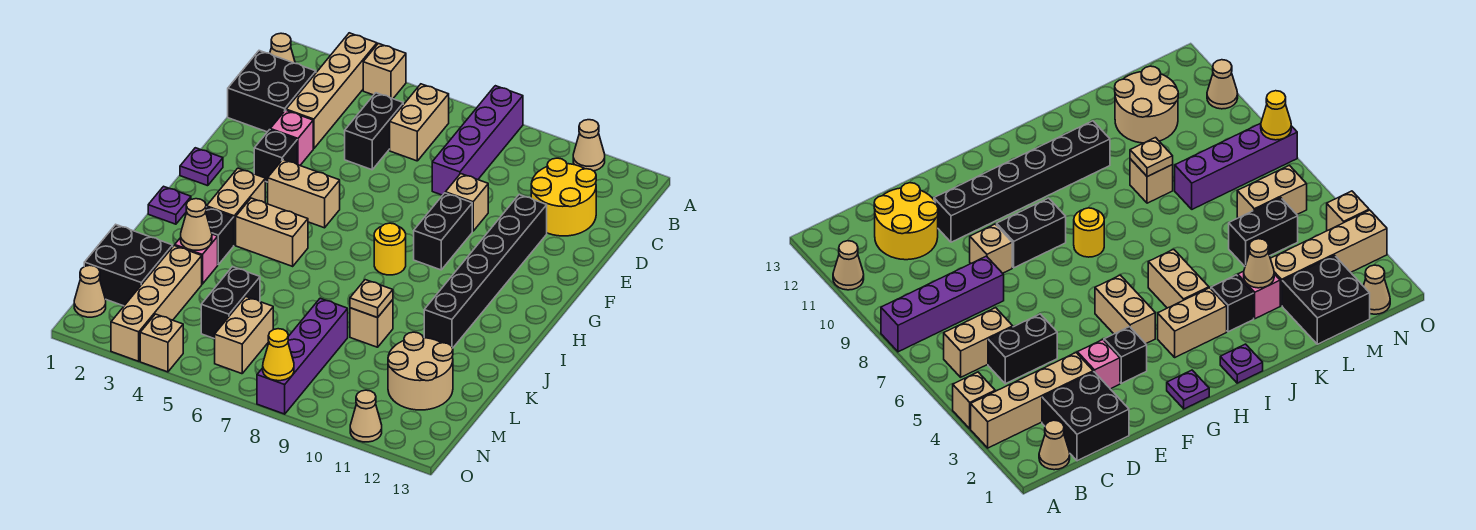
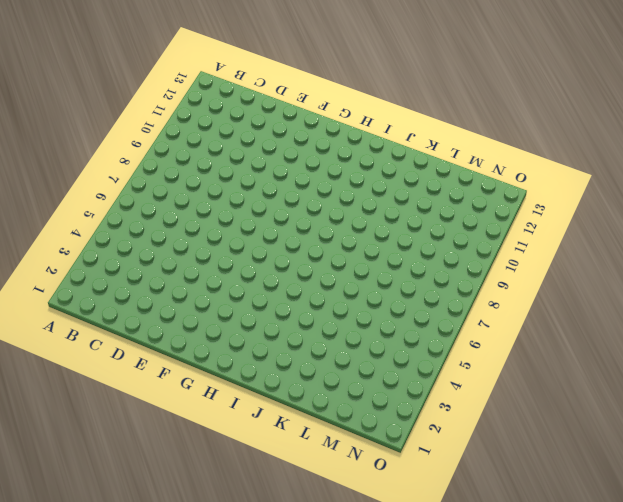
none -> tan 1x4 brick [286,33,377,149]
none -> tan 1x1 brick [363,44,406,99]
none -> purple 1x4 brick [432,86,523,195]
none -> tan 1x1 cone [573,120,605,171]

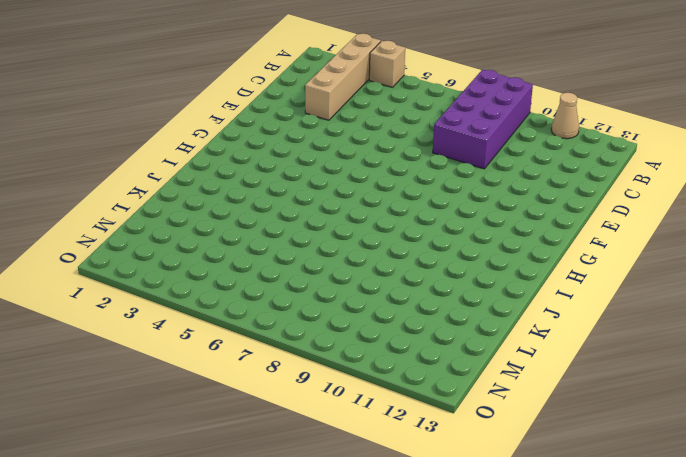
purple 2x4 brick [433,70,533,169] -> purple 1x4 brick [432,86,523,195]
none -> tan 1x1 cone [270,33,295,63]
none -> tan 1x2 brick [390,84,449,161]
none -> black 2x2 brick [228,51,316,132]
none -> black 1x2 brick [345,93,403,170]

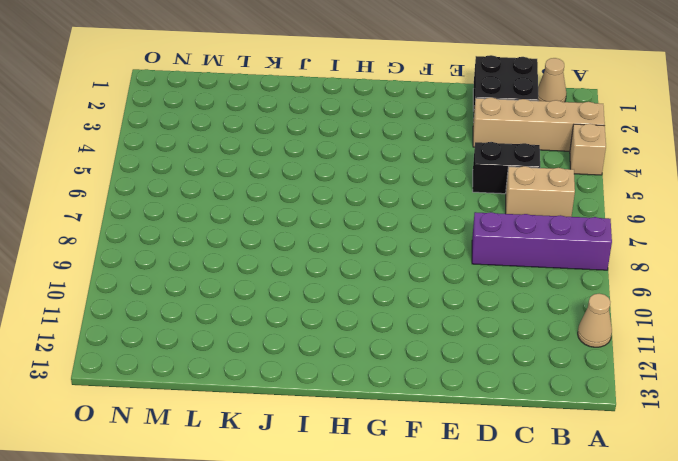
none -> yellow 2x2 round brick [531,158,596,236]
none -> pink 1x1 brick [270,110,313,165]
none -> tan 1x1 brick [445,174,488,231]
none -> black 1x6 brick [424,195,547,348]

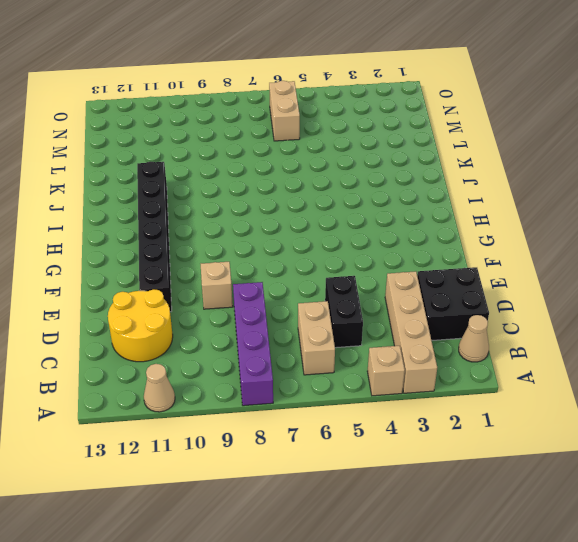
none -> pink 1x1 brick [270,110,313,165]
none -> black 1x1 brick [254,130,297,182]
none -> black 1x2 brick [414,193,472,270]
none -> purple 1x1 plate [180,148,223,186]

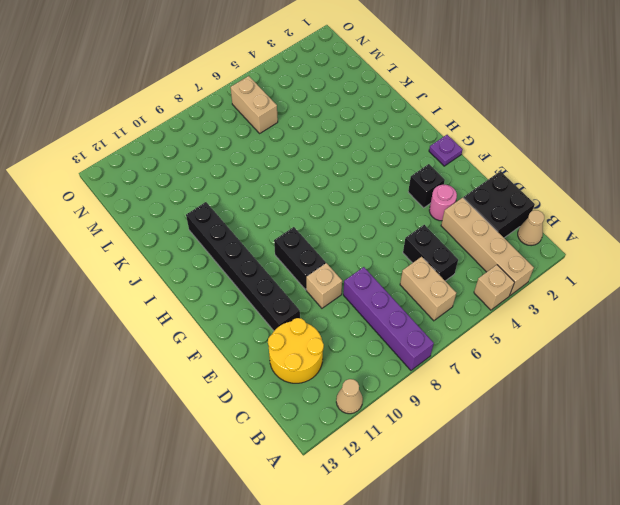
pink 1x1 round brick [429,185,457,221] -> pink 1x1 brick [270,110,313,165]
none -> tan 1x2 brick [268,160,340,228]
none -> tan 1x2 brick [207,168,265,245]
none -> yellow 1x1 round brick [374,223,406,275]
none -> purple 1x1 plate [148,186,191,224]

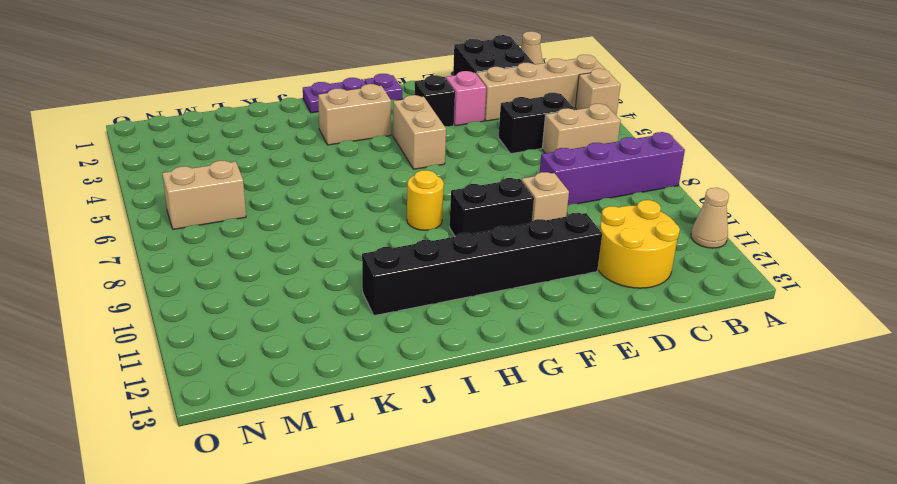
purple 1x2 plate [303,78,366,113] -> purple 1x1 plate [148,186,191,224]
none -> tan 1x2 brick [236,198,308,266]
none -> black 1x1 brick [206,207,234,264]
none -> pink 1x1 brick [175,234,218,284]
none -> tan 1x1 brick [350,300,393,347]

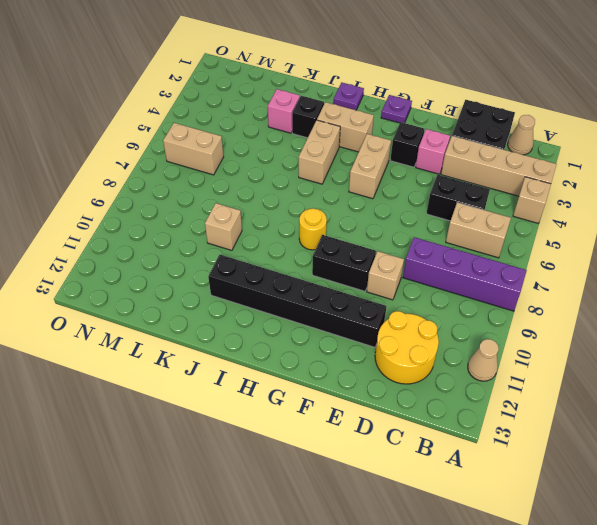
none -> black 2x2 brick [84,225,173,306]
none -> tan 1x4 brick [111,246,202,361]
none -> black 1x2 brick [201,267,260,339]
none -> purple 1x4 brick [257,298,348,414]

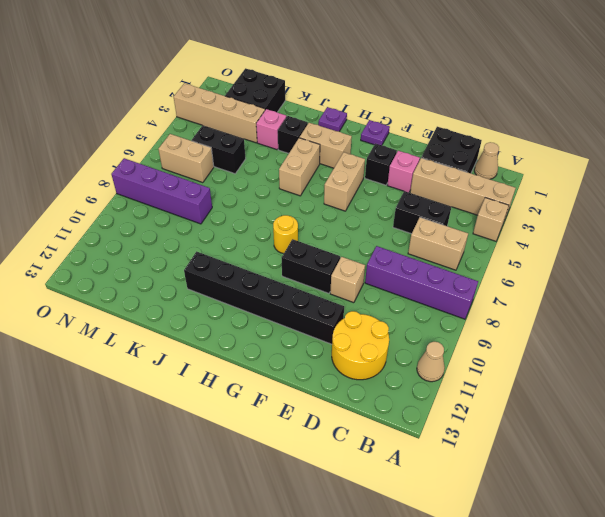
none -> tan 1x1 brick [350,300,393,347]
none -> tan 2x2 round brick [388,332,453,410]
none -> tan 1x1 cone [74,265,106,317]
none -> tan 1x1 brick [140,314,183,372]

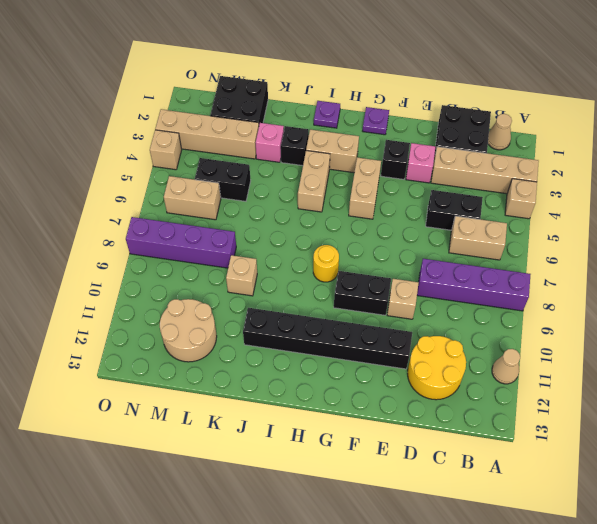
none -> tan 1x1 cone [74,265,106,317]
none -> tan 1x1 cone [350,390,382,442]
none -> tan 1x1 cone [181,199,212,250]
none -> tan 1x1 plate [350,280,393,318]

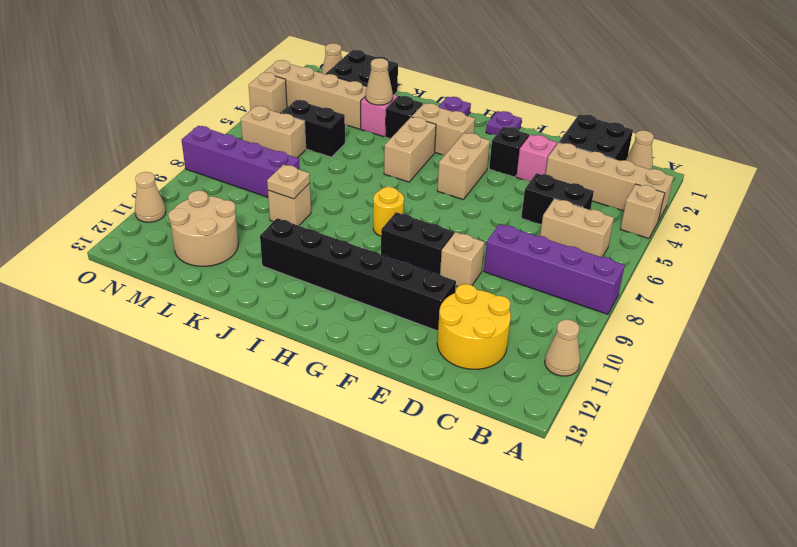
none -> yellow 1x1 cone [263,329,294,381]

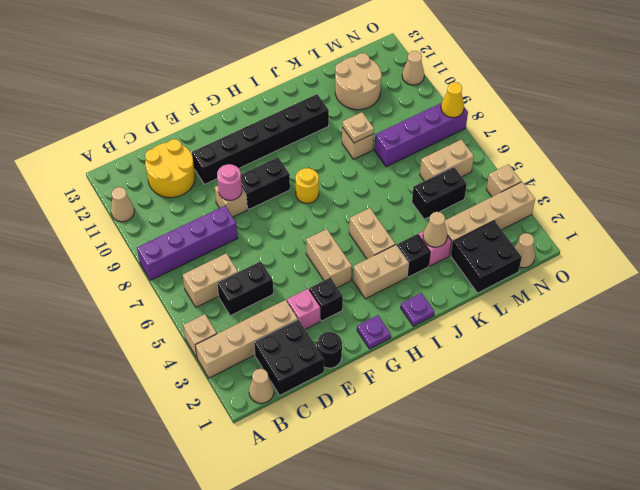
black 1x1 round brick [317,332,342,368] -> none
pink 1x1 round brick [217,164,242,200] -> none

